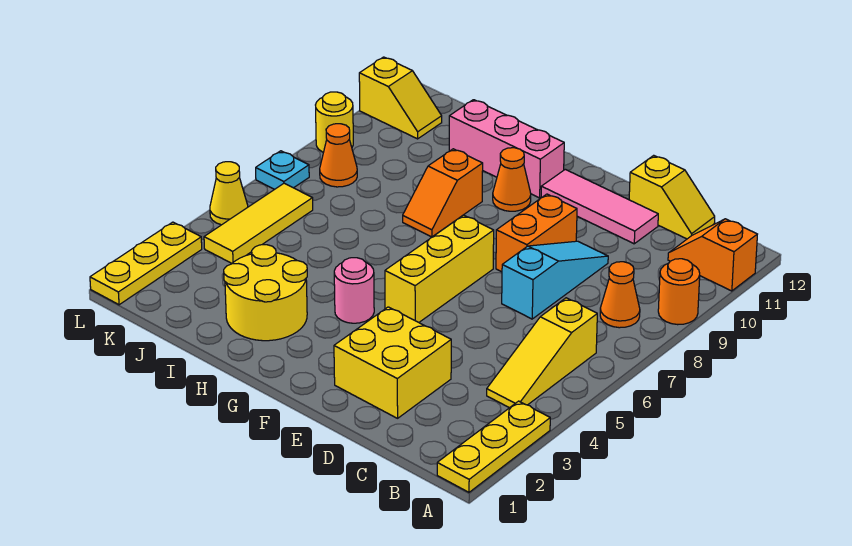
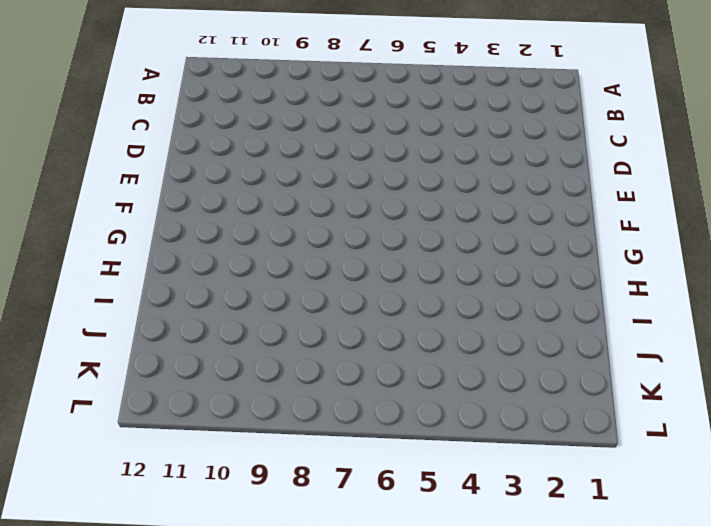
none -> yellow 1x3 plate [437,401,550,492]
none -> orange 1x1 round brick [658,259,700,325]
none -> orange 1x2 slope [668,219,757,291]

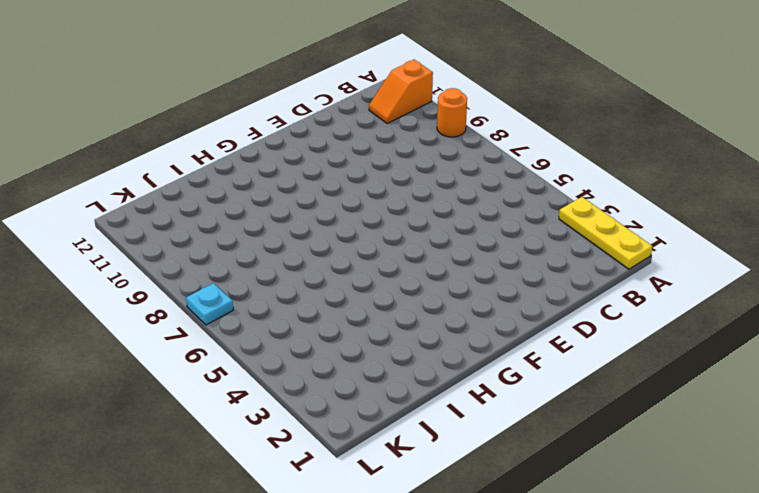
none -> yellow 1x3 slope [487,298,597,408]
none -> orange 1x1 cone [600,262,640,328]
none -> yellow 1x2 slope [629,155,715,239]

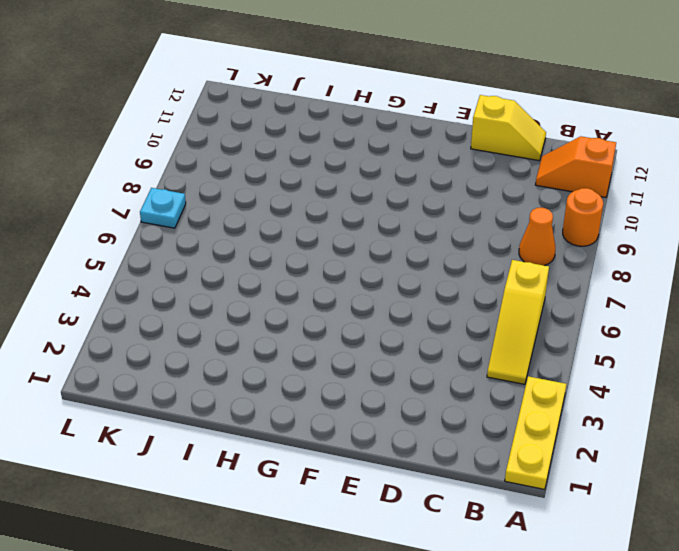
none -> yellow 2x2 brick [334,307,451,418]
none -> cyan 1x3 slope [502,241,608,319]
none -> pink 1x3 tile [541,169,658,244]

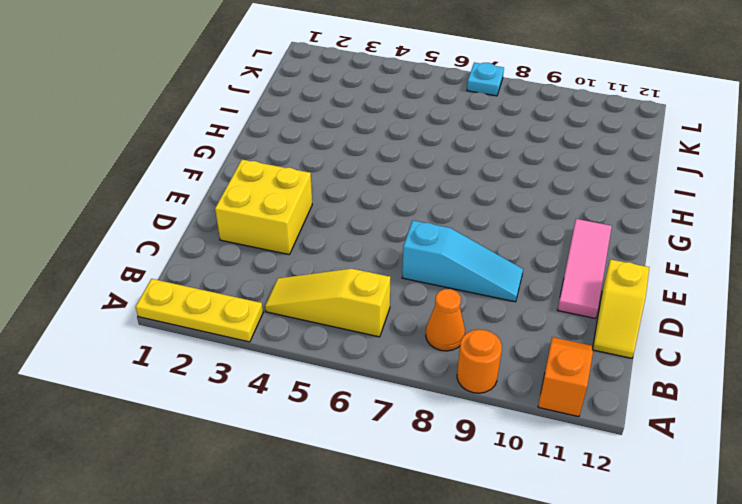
none -> orange 1x2 brick [496,194,577,272]
none -> yellow 1x3 brick [385,215,494,322]
none -> pink 1x1 round brick [334,258,374,323]

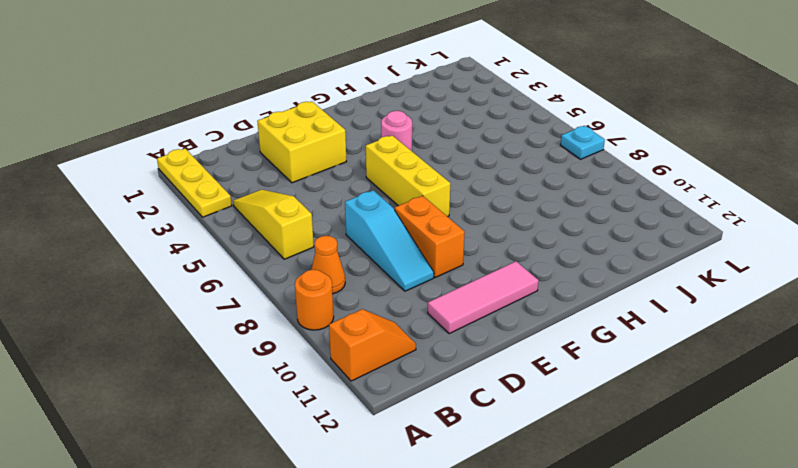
none -> yellow 1x2 slope [629,155,715,239]
none -> orange 1x1 cone [493,148,531,211]
none -> pink 1x3 brick [449,100,564,198]

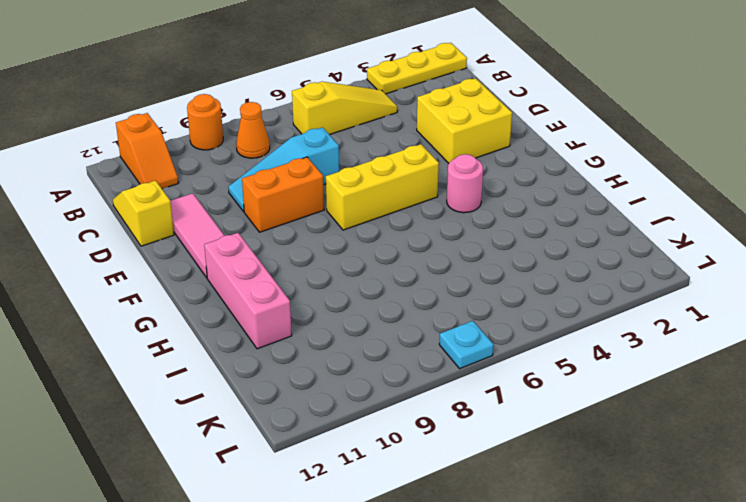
none -> orange 1x1 cone [493,148,531,211]
none -> yellow 2x2 round brick [224,245,307,341]
none -> orange 1x2 slope [403,149,483,237]

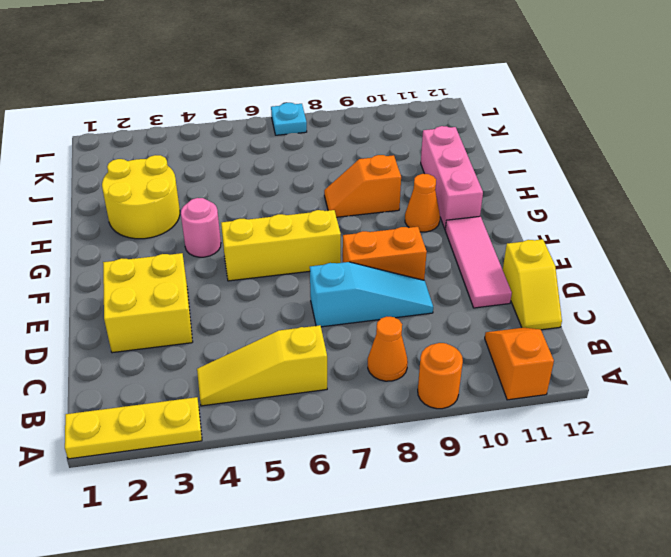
none -> yellow 1x3 tile [204,183,313,263]
none -> orange 1x1 cone [320,124,357,187]
none -> yellow 1x2 slope [359,57,442,139]

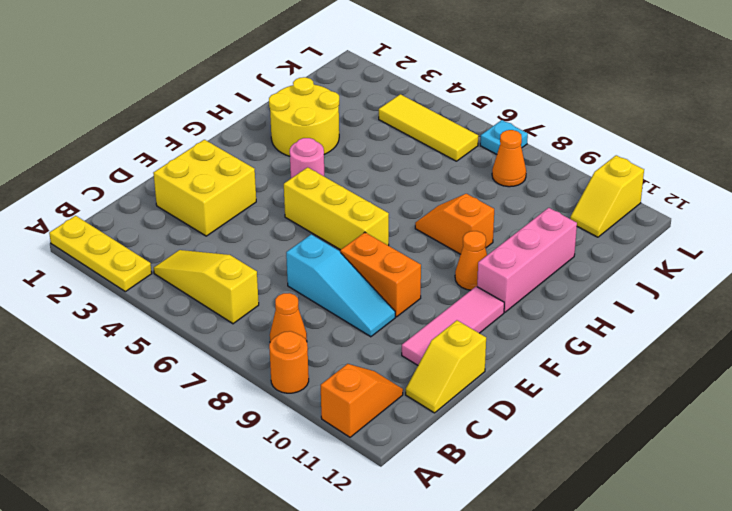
none -> yellow 1x3 plate [90,222,202,305]
none -> yellow 1x1 cone [210,162,248,225]
none -> yellow 1x1 round brick [316,92,353,152]

